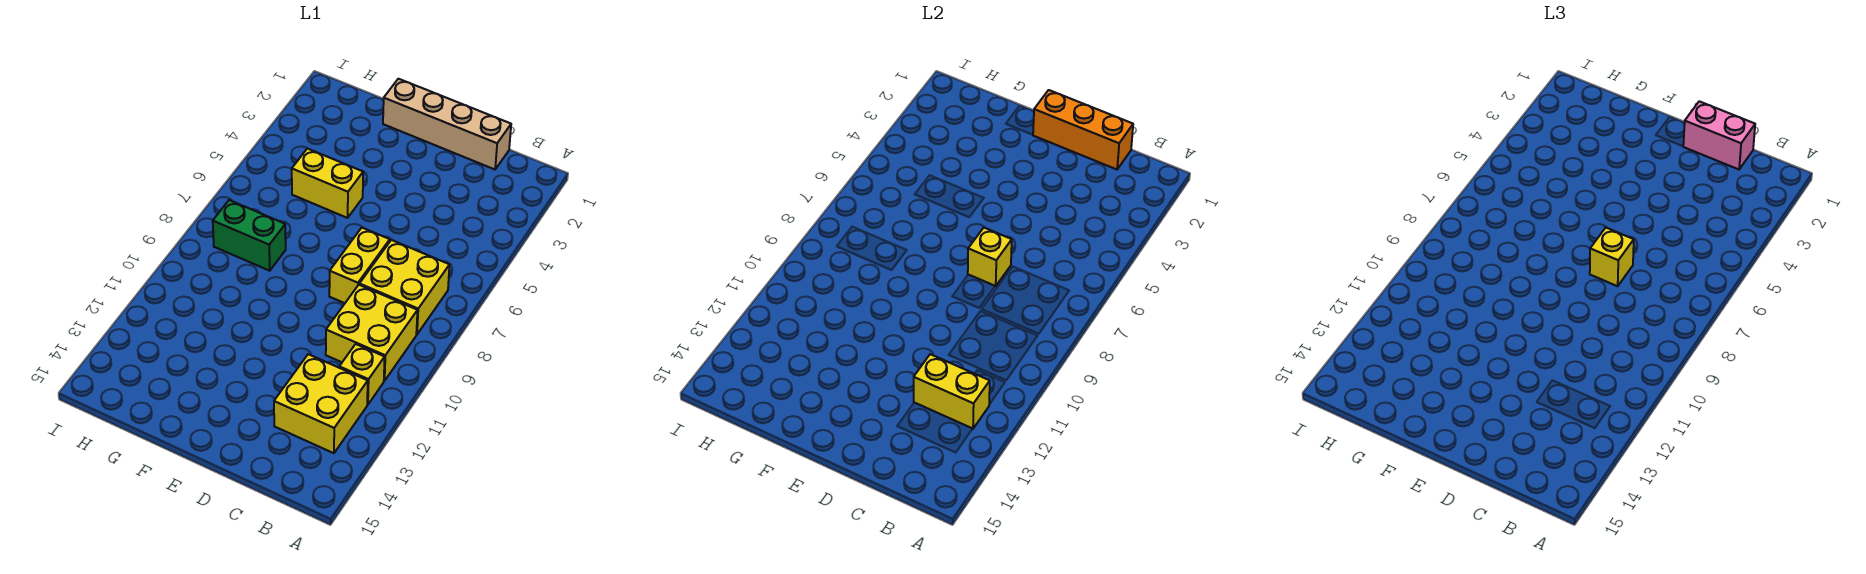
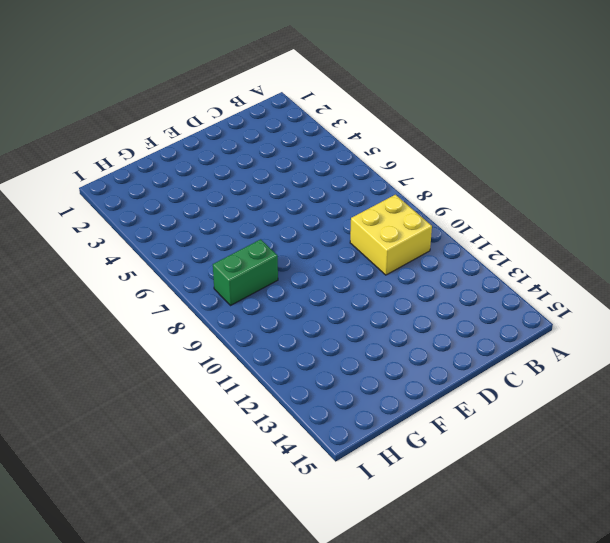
none -> yellow 2x2 brick [359,240,449,334]
none -> yellow 1x1 brick [339,344,385,405]
none -> yellow 2x2 brick [274,354,368,453]

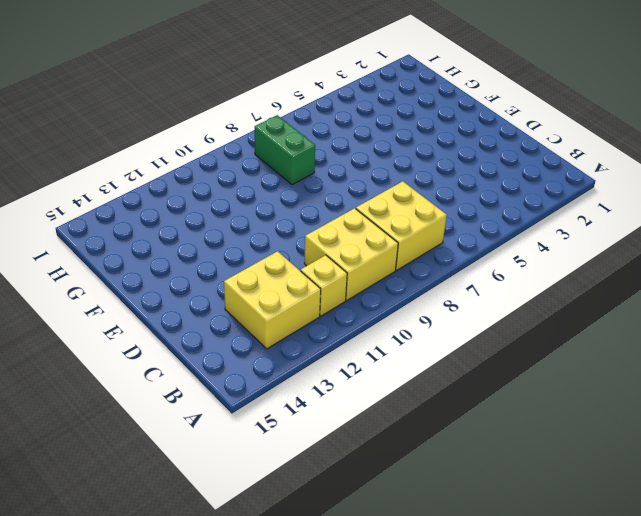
none -> tan 1x4 brick [383,79,511,169]
none -> yellow 1x2 brick [329,228,390,303]
none -> yellow 1x2 brick [292,149,363,218]

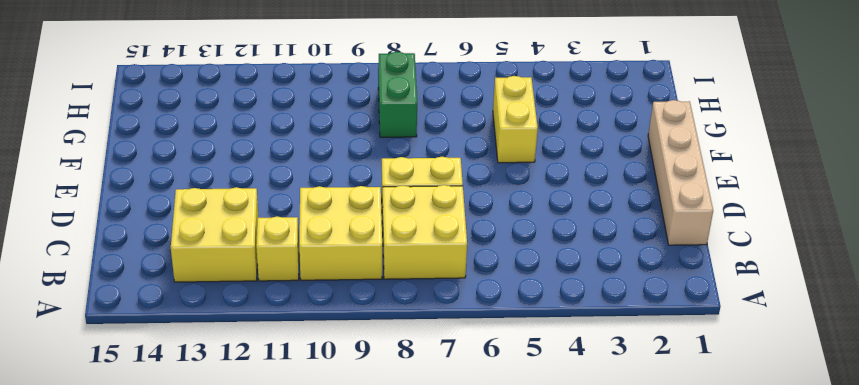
none -> yellow 1x2 brick [914,354,990,429]
none -> orange 1x3 brick [1033,90,1133,169]
none -> yellow 1x1 brick [968,228,1012,286]

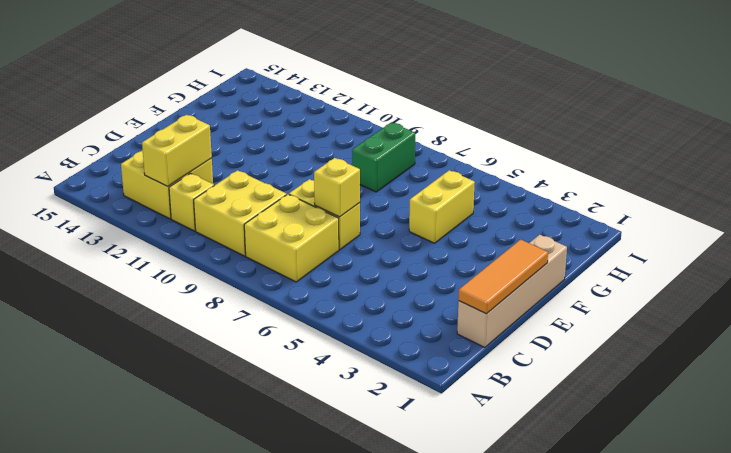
orange 1x3 tile [458,240,548,314] -> orange 1x3 brick [1033,90,1133,169]
none -> pink 1x2 brick [1683,101,1755,169]
none -> yellow 1x1 brick [1590,228,1634,286]

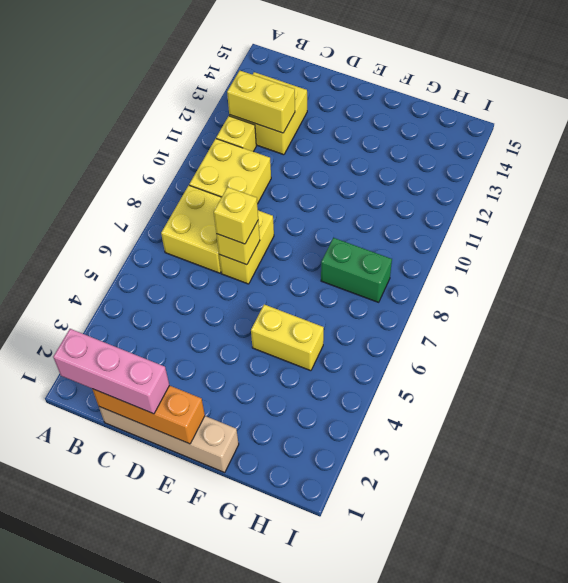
pink 1x3 brick [53,329,169,414] -> pink 1x2 brick [1683,101,1755,169]

